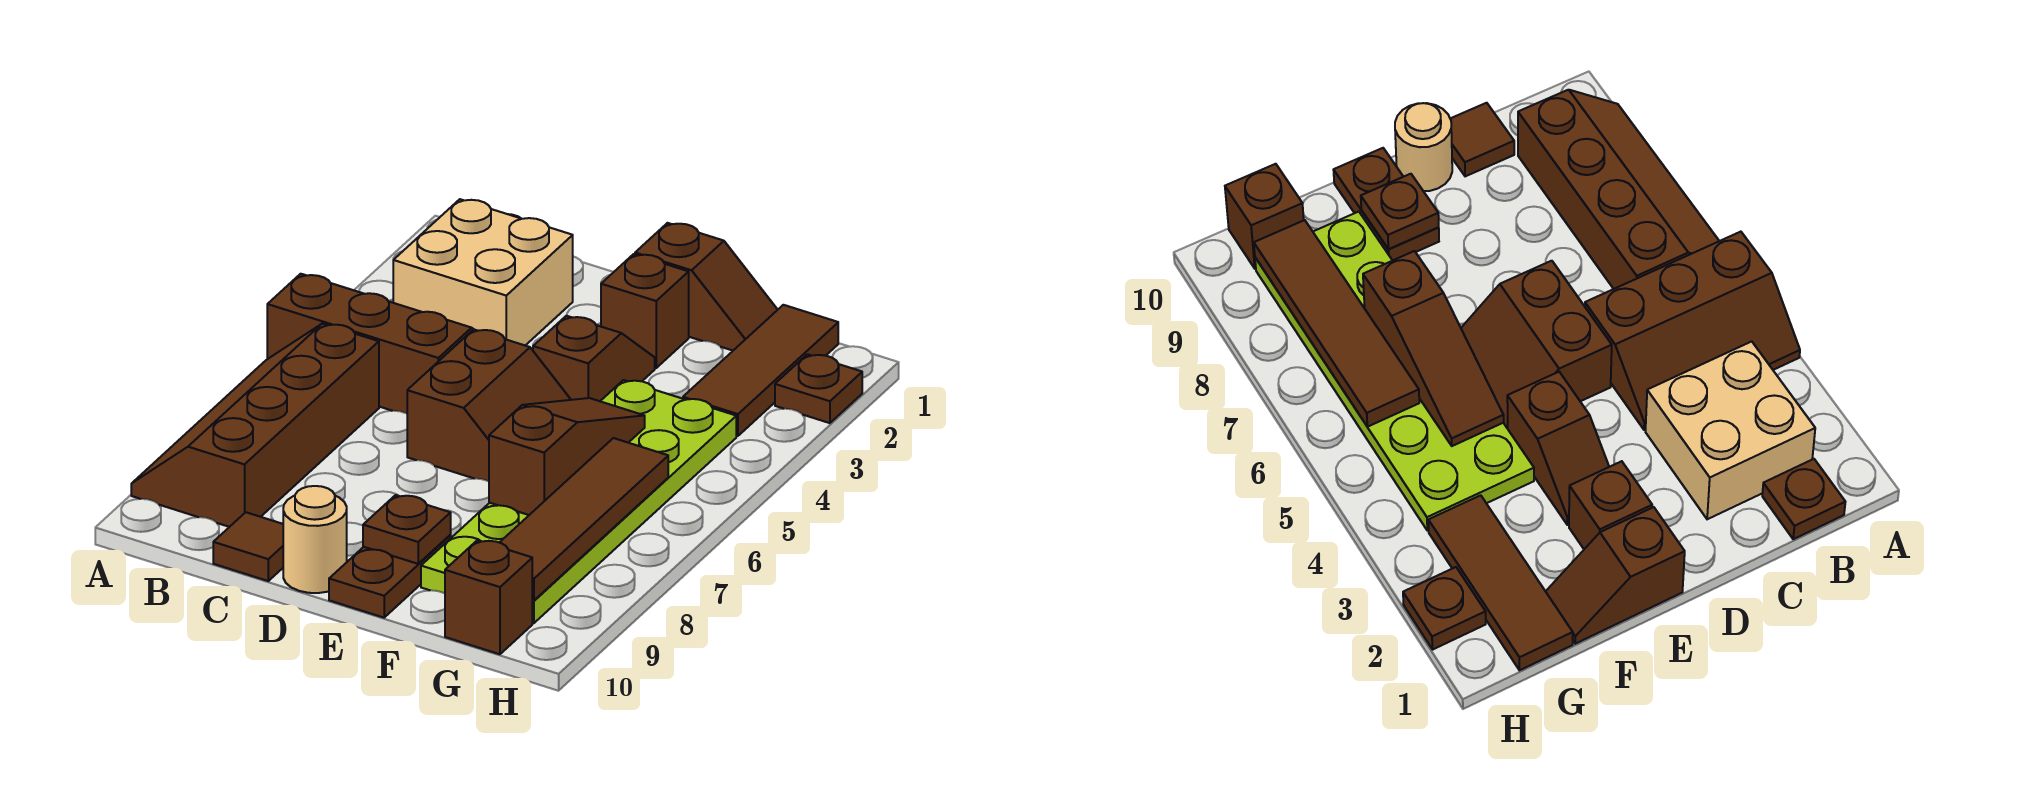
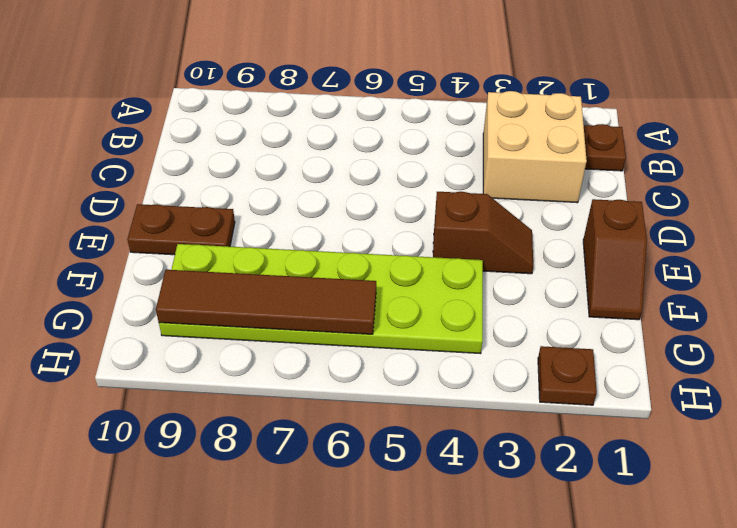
none -> brown 2x3 slope [267,274,473,414]
none -> brown 2x4 slope [131,324,379,527]
none -> brown 1x1 tile [213,512,283,581]

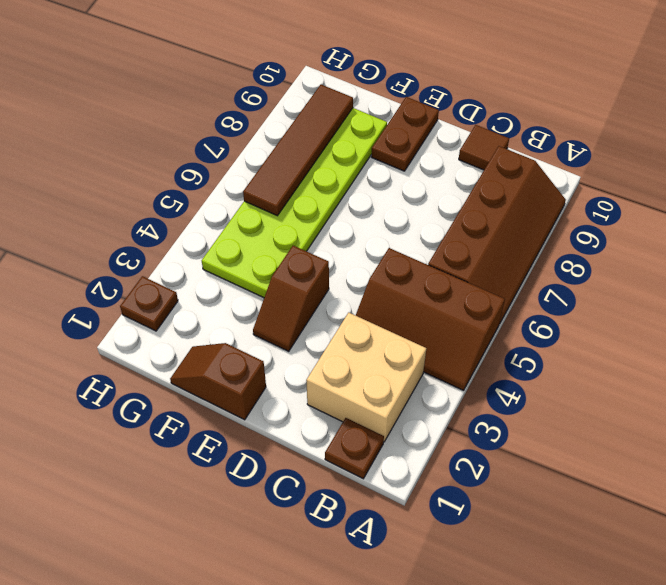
none -> brown 2x2 slope [407,329,571,481]
none -> tan 1x1 round brick [283,486,347,593]
none -> brown 1x1 brick [601,254,689,368]

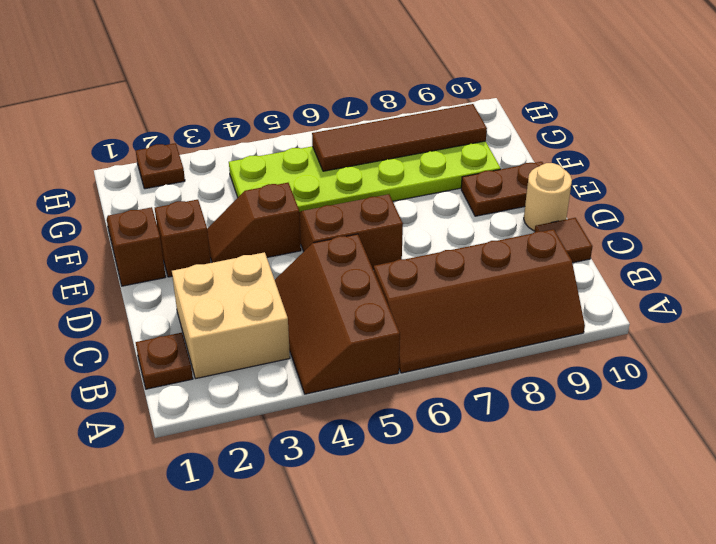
none -> brown 1x3 tile [683,305,838,436]
none -> brown 1x1 brick [445,540,532,654]
none -> brown 1x1 plate [363,495,451,564]

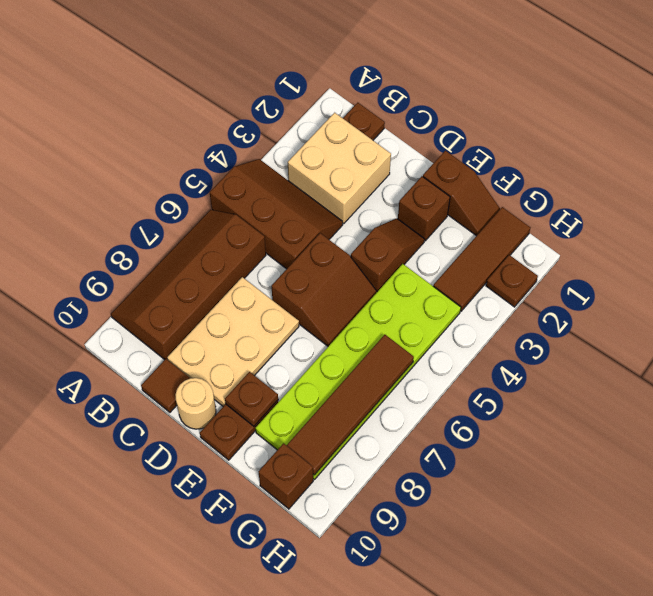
tan 2x3 plate [167,277,299,406] -> none
none -> brown 1x3 slope [489,398,645,515]

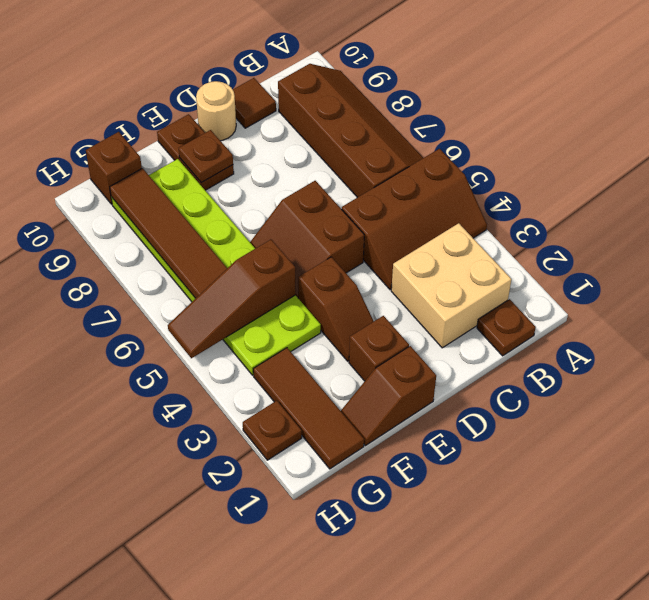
brown 1x3 slope [168,240,296,358] -> brown 1x3 slope turned to [489,398,645,515]

